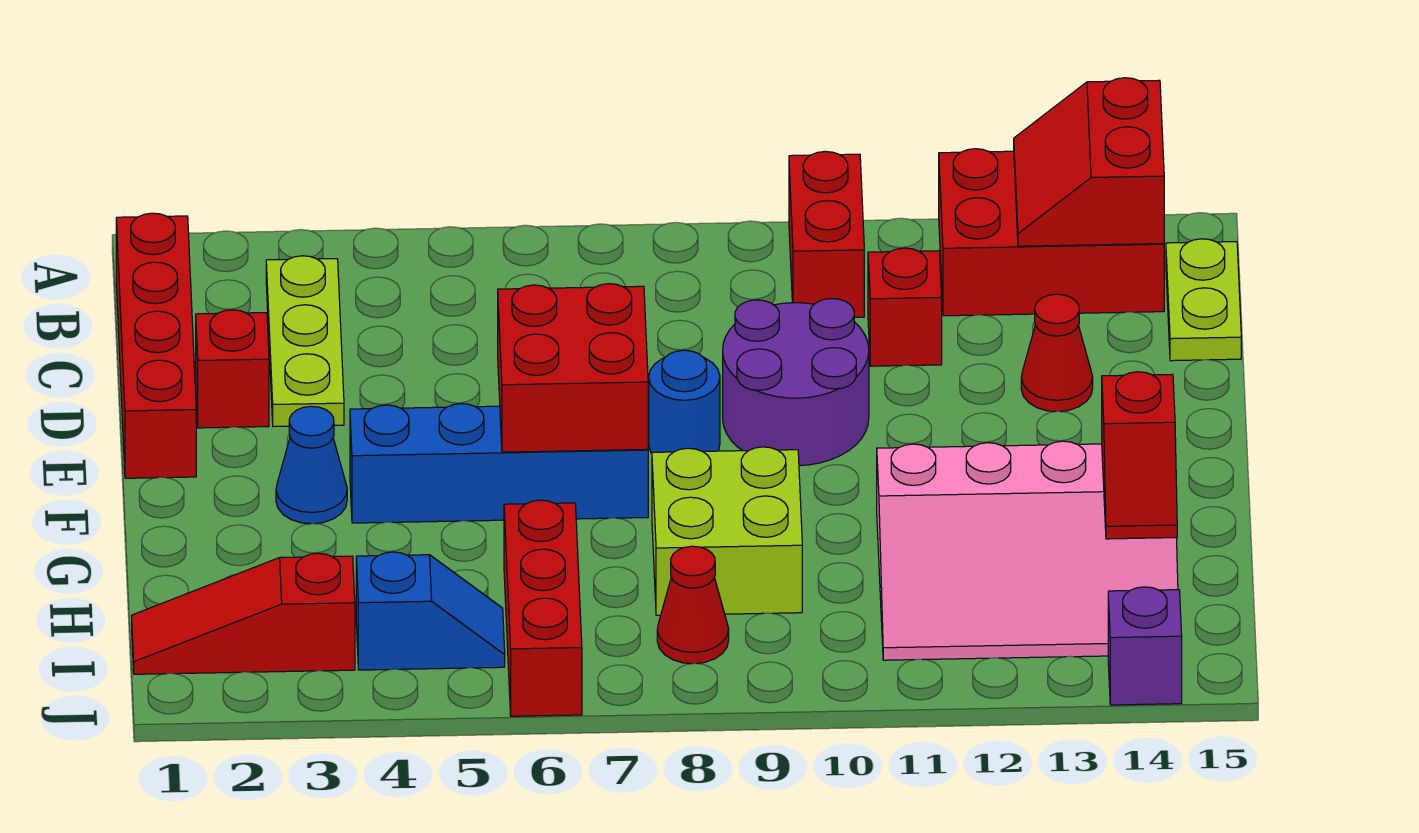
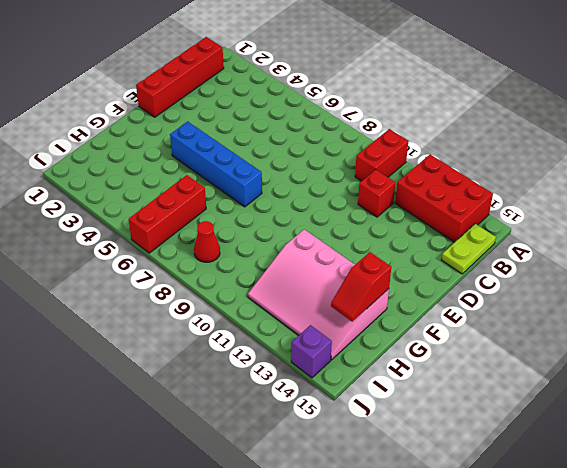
none -> lime 1x3 plate [266,256,344,427]
none -> red 1x1 brick [196,310,269,428]
none -> purple 2x2 round brick [723,299,869,466]

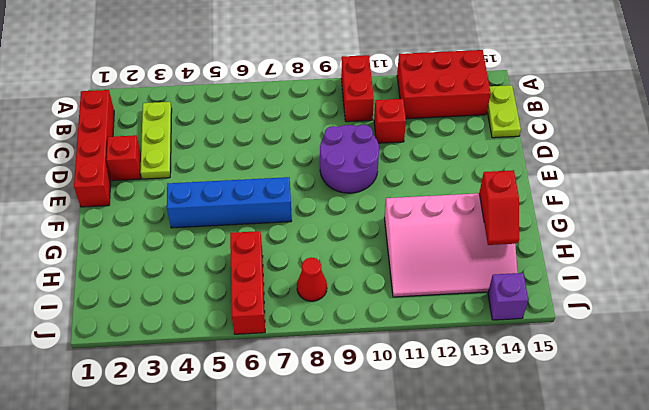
none -> red 1x1 cone [1021,294,1093,412]
none -> blue 1x1 round brick [649,350,720,453]
none -> blue 1x1 cone [276,406,347,524]

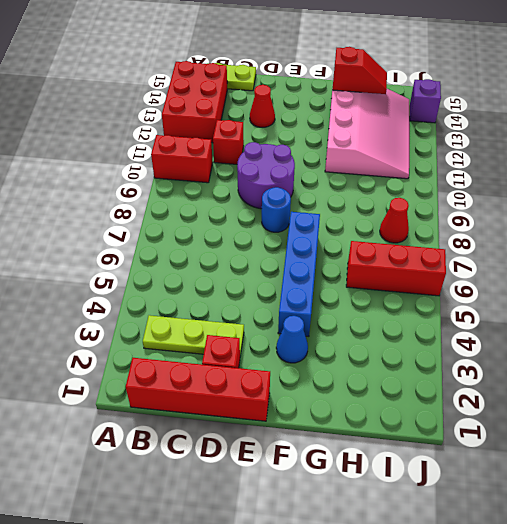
none -> lime 2x2 brick [652,447,802,615]
none -> red 1x3 slope [132,553,355,674]
none -> blue 1x2 slope [356,552,505,670]

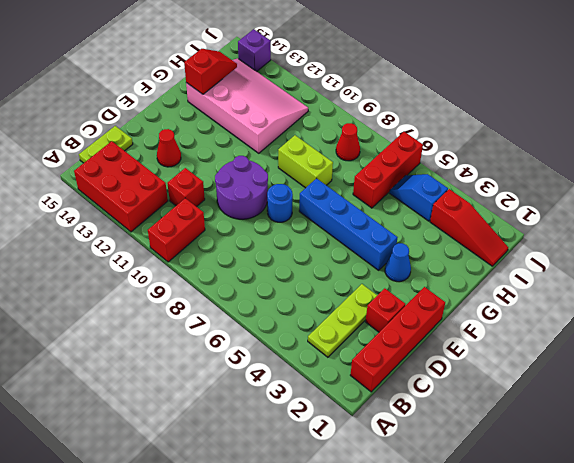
lime 1x2 brick [278,135,333,188] -> lime 2x2 brick [652,447,802,615]
none -> red 2x2 slope [1014,78,1164,246]
none -> red 2x2 brick [498,284,648,452]

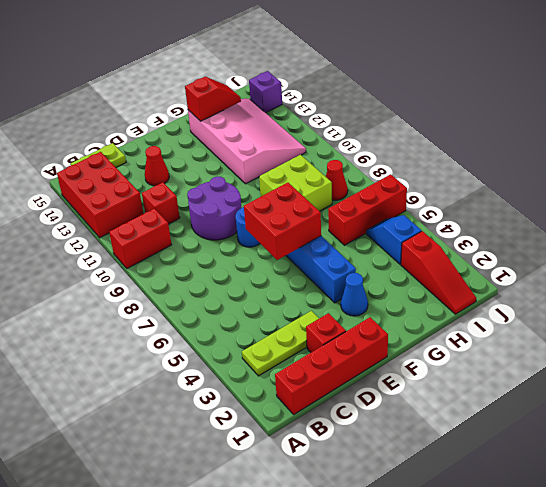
none -> red 2x2 slope [1014,78,1164,246]

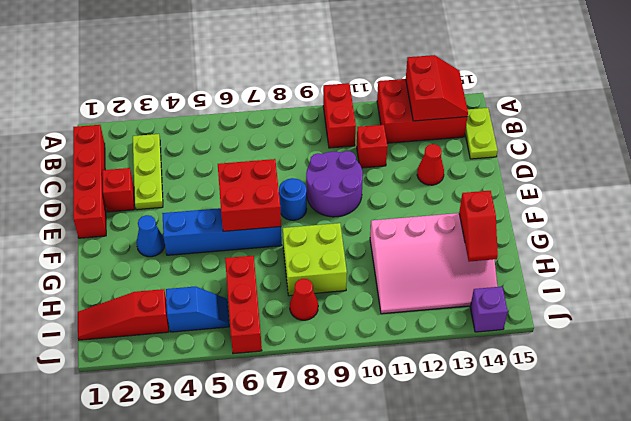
red 2x2 slope [406,55,468,121] -> red 2x2 slope turned to [1014,78,1164,246]

